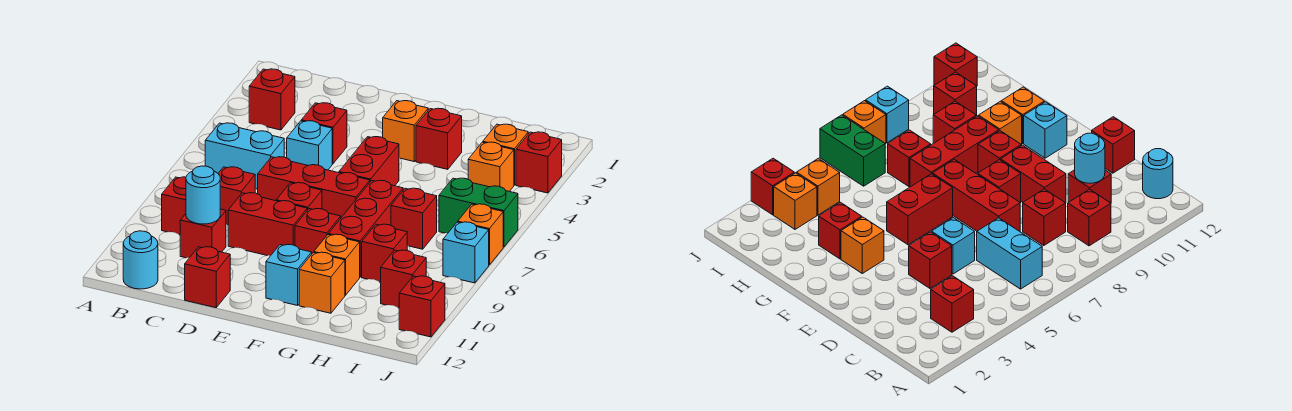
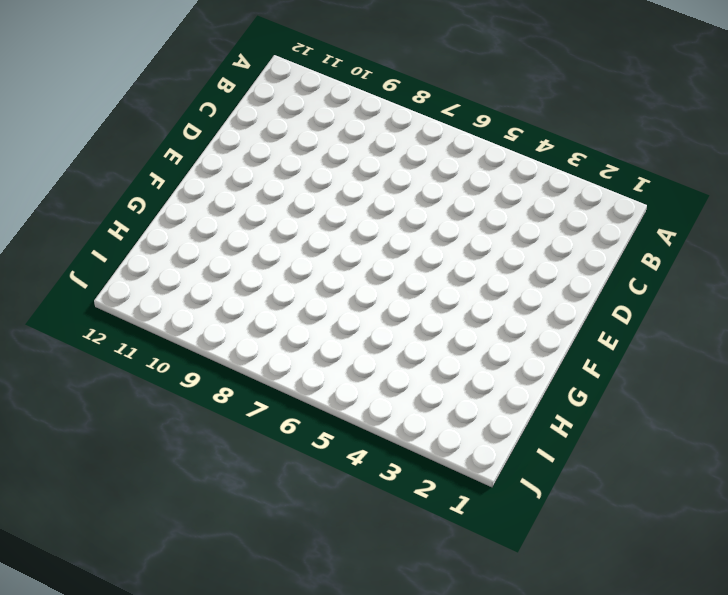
none -> red 1x1 brick [249,69,295,130]
none -> cyan 1x2 brick [205,123,284,189]
none -> red 1x1 brick [162,177,186,235]
none -> cyan 1x1 round brick [123,231,158,289]

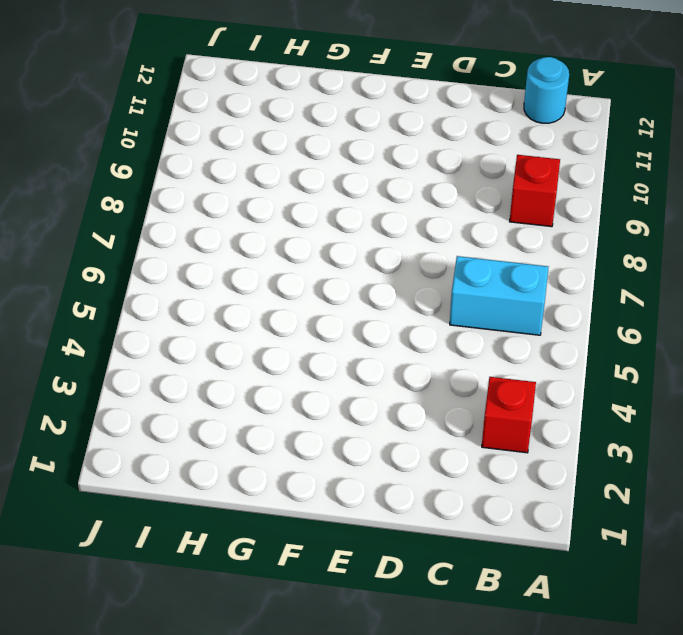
none -> red 1x1 brick [218,167,255,225]
none -> red 1x1 brick [180,209,226,258]
none -> red 1x1 brick [301,103,347,164]
none -> cyan 1x1 brick [287,121,332,170]

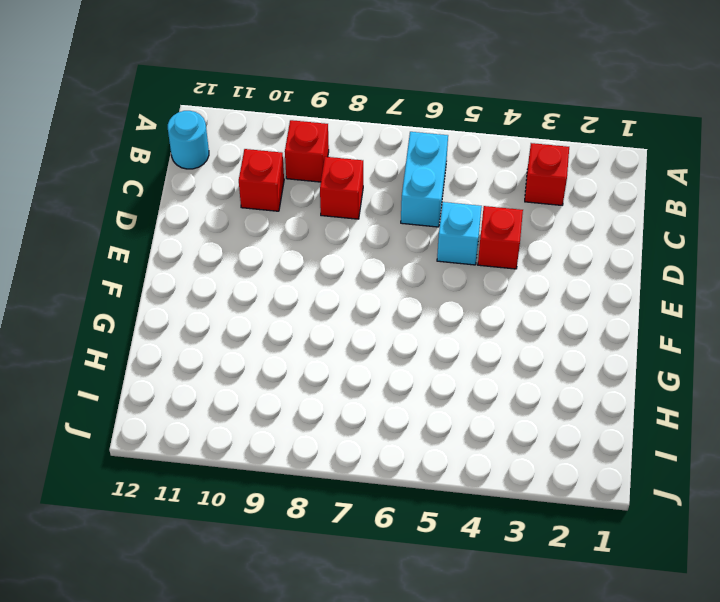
none -> red 1x3 brick [258,157,370,217]
none -> red 1x2 brick [228,193,307,256]
none -> red 1x1 brick [185,247,230,308]
none -> red 1x1 brick [276,183,322,210]

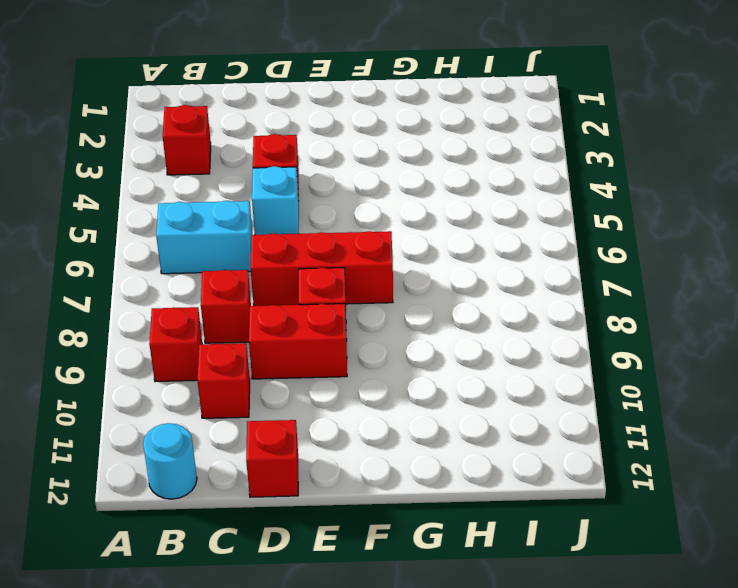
none -> orange 1x1 brick [382,101,428,161]
none -> red 1x2 brick [339,137,399,186]
none -> red 1x1 brick [295,209,341,253]
none -> cyan 1x1 brick [266,245,312,305]

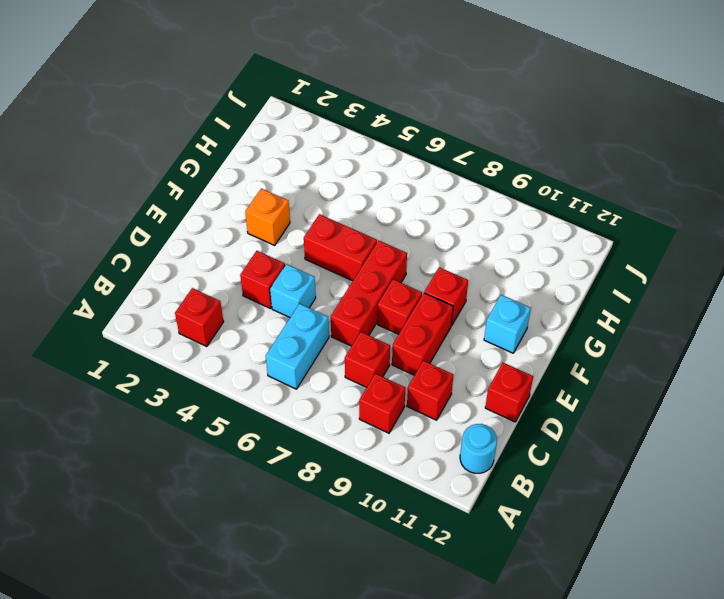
none -> red 1x1 brick [416,108,462,169]
none -> red 1x3 brick [328,180,403,277]
none -> orange 1x1 brick [314,234,360,295]
none -> orange 1x1 brick [299,252,345,313]

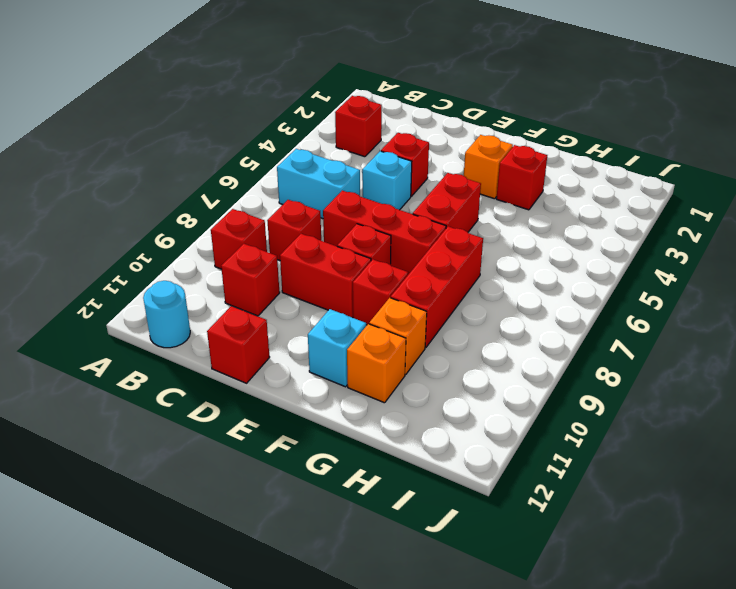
none -> red 1x1 brick [391,188,437,249]
none -> red 1x1 brick [362,224,407,282]
none -> orange 1x1 brick [483,124,528,185]
none -> orange 1x1 brick [468,142,514,191]

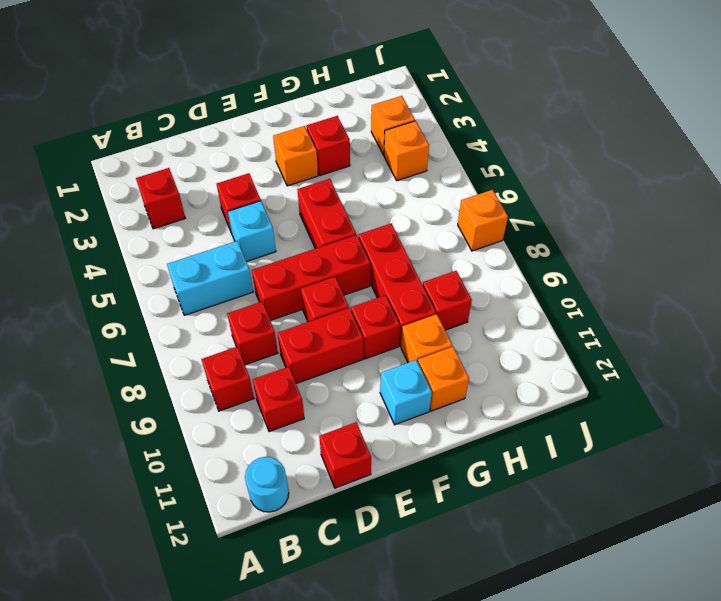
none -> red 1x1 brick [391,188,437,249]
none -> green 1x2 brick [439,178,518,247]
none -> red 1x1 brick [381,250,426,308]
none -> red 1x1 brick [516,132,562,193]

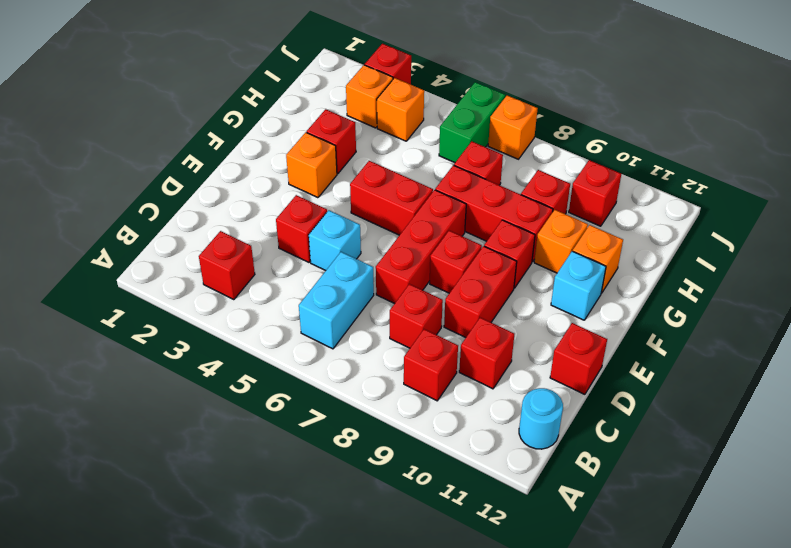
none -> cyan 1x1 brick [443,222,489,283]
none -> red 1x1 brick [399,276,445,337]
none -> cyan 1x1 round brick [186,166,220,224]

